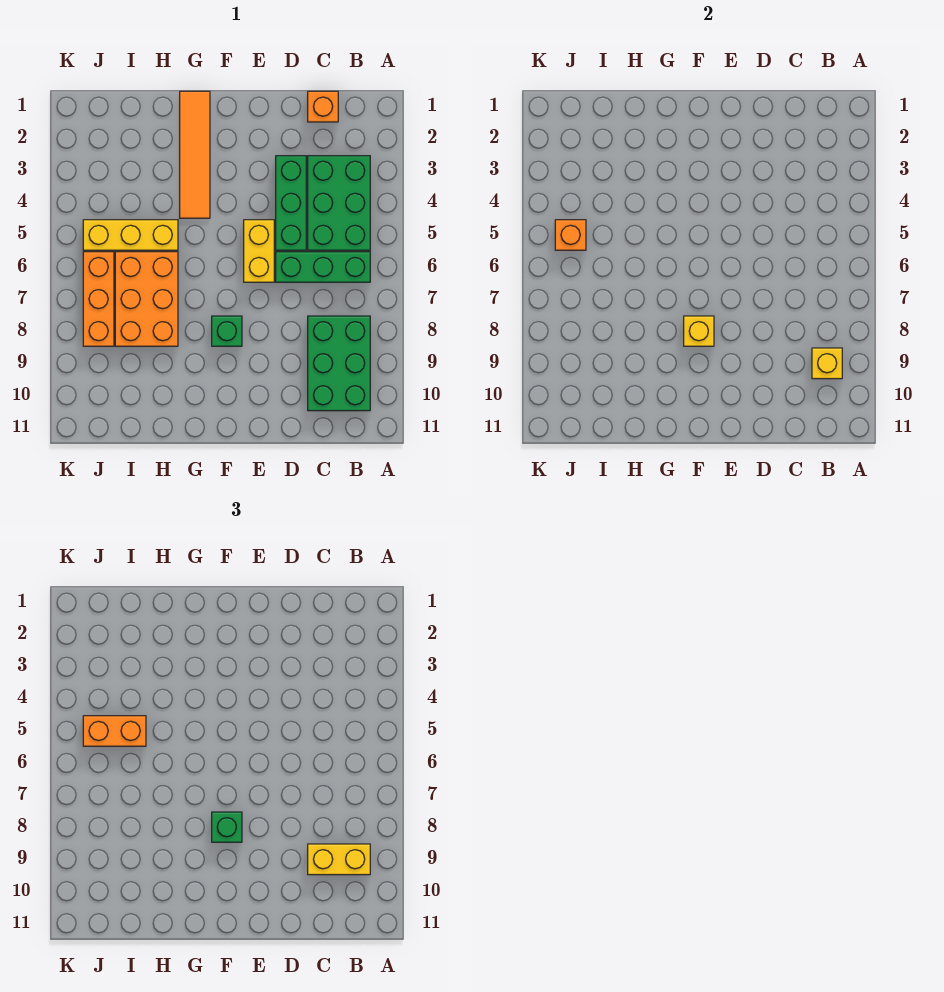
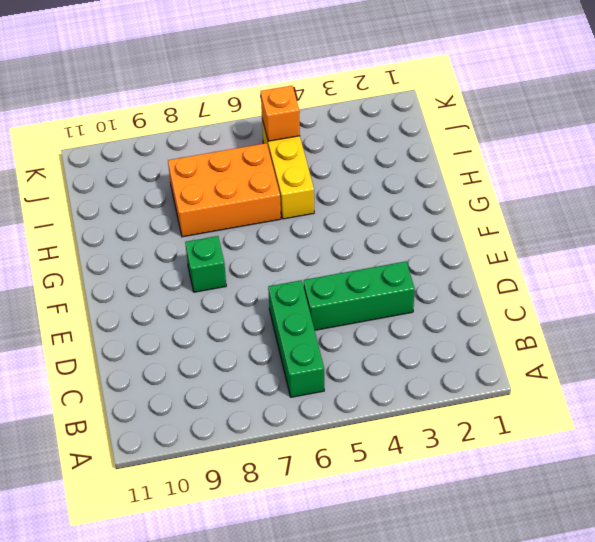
none -> green 2x3 brick [308,156,370,250]
none -> green 2x3 brick [308,316,370,411]
none -> orange 1x1 brick [308,91,338,122]

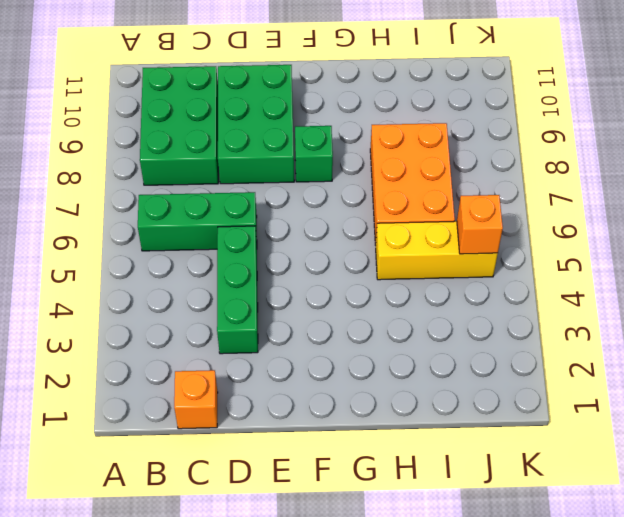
green 2x3 brick [218,65,294,184] -> green 2x3 brick moved to [308,156,370,250]
none -> yellow 1x2 brick [244,220,274,282]
none -> orange 1x4 tile [180,91,210,218]
none -> orange 1x3 brick [83,252,114,346]

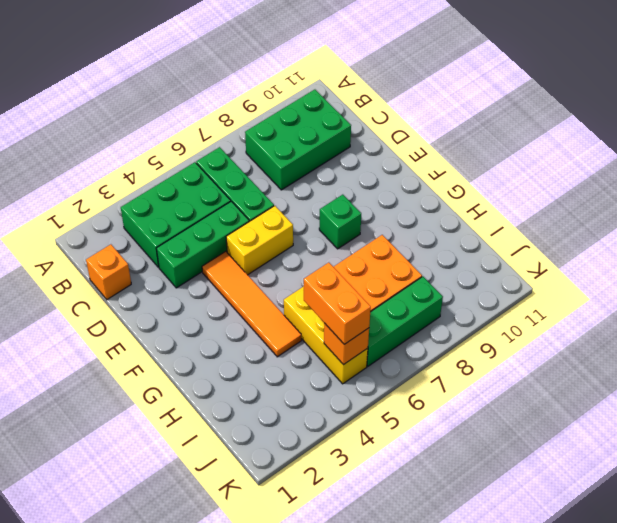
orange 1x4 tile [202,251,301,357] -> orange 1x4 tile turned to [180,91,210,218]
green 1x3 brick [367,277,443,366] -> orange 1x3 brick [83,252,114,346]
none -> yellow 1x1 brick [812,348,842,379]
none -> yellow 1x1 brick [684,316,714,346]
none -> yellow 1x2 brick [308,844,370,875]

